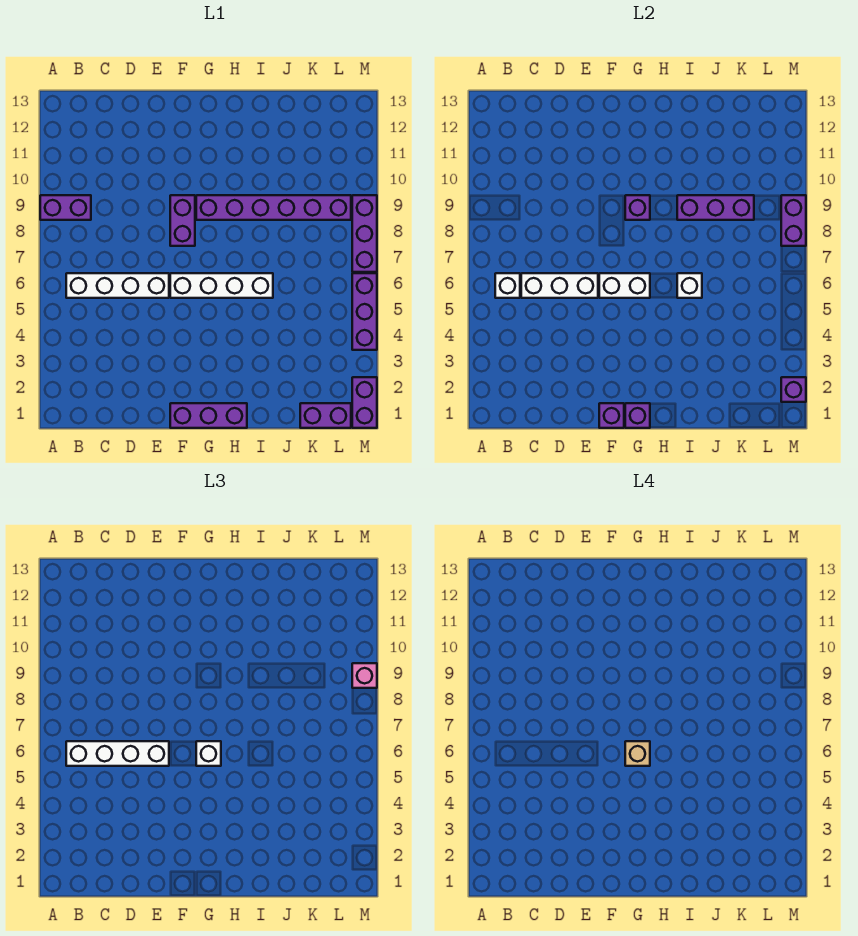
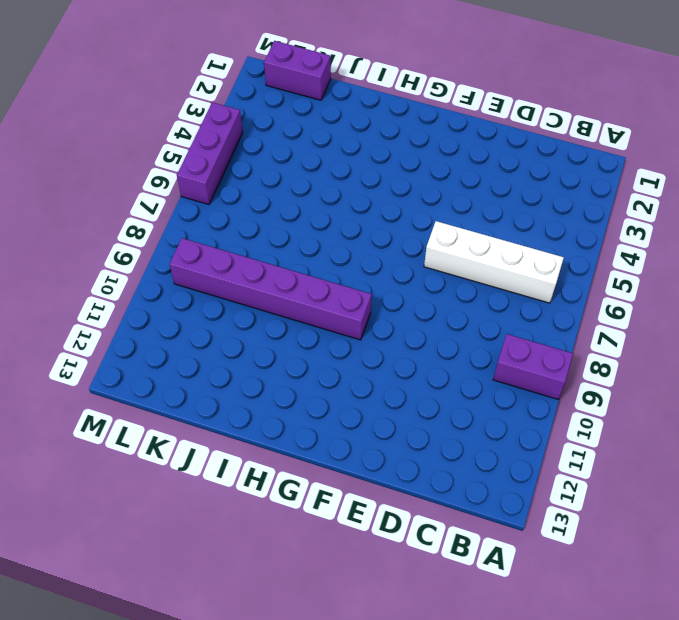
none -> purple 1x3 brick [170,403,247,428]
none -> white 1x4 brick [170,273,273,298]
none -> purple 1x2 brick [170,195,195,246]

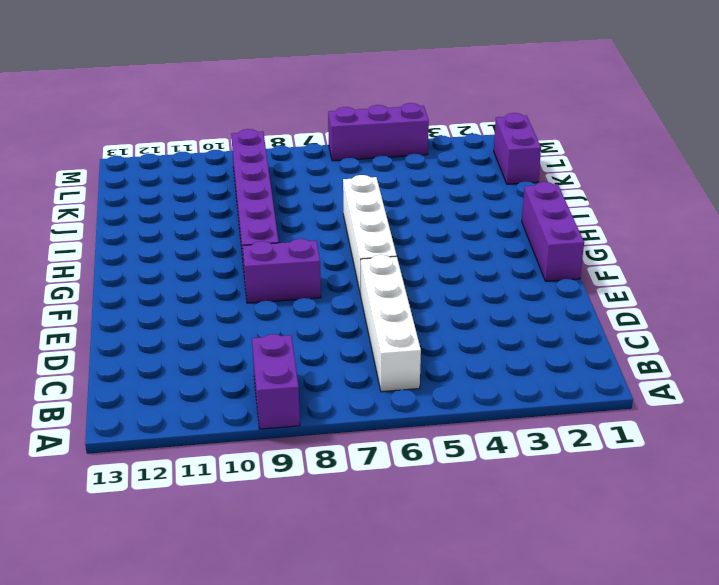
none -> purple 1x2 brick [352,377,377,428]
none -> purple 1x3 brick [352,195,377,272]
none -> white 1x1 brick [495,273,520,298]

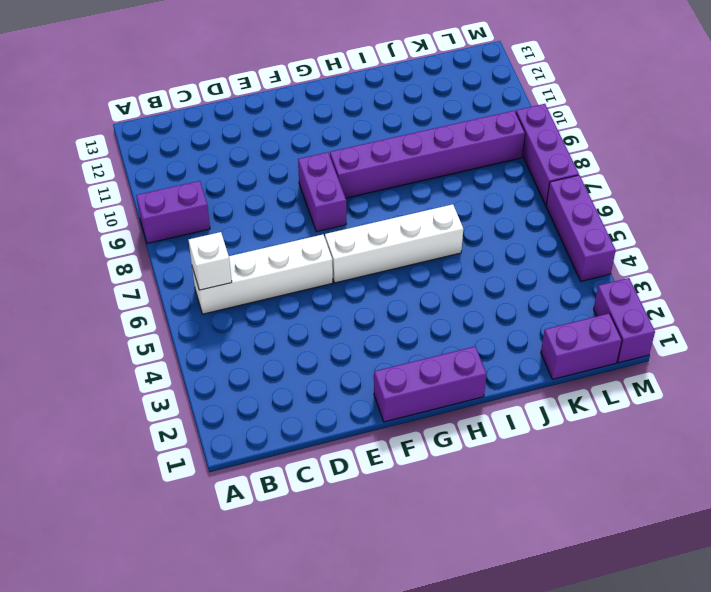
none -> white 1x3 brick [521,273,598,298]
none -> purple 1x1 brick [599,403,624,428]
none -> white 1x2 brick [599,273,650,298]

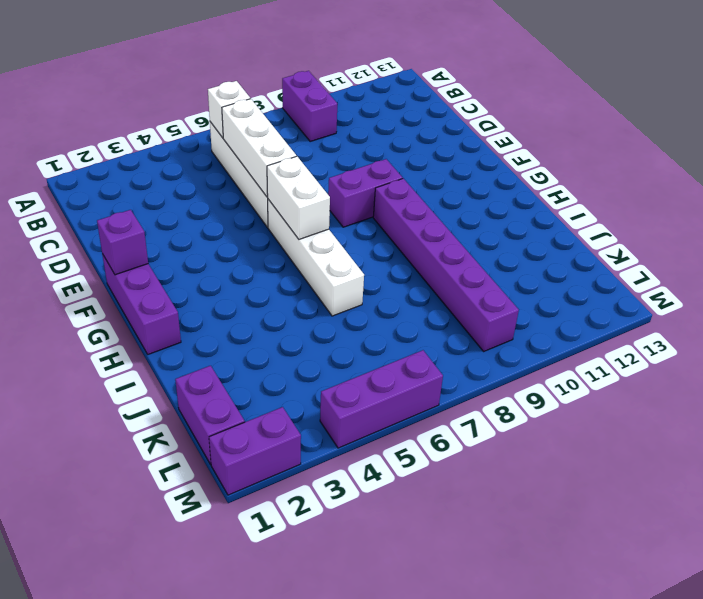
none -> purple 1x3 brick [352,195,377,272]
none -> purple 1x1 brick [625,403,650,428]
none -> purple 1x1 brick [625,195,650,220]

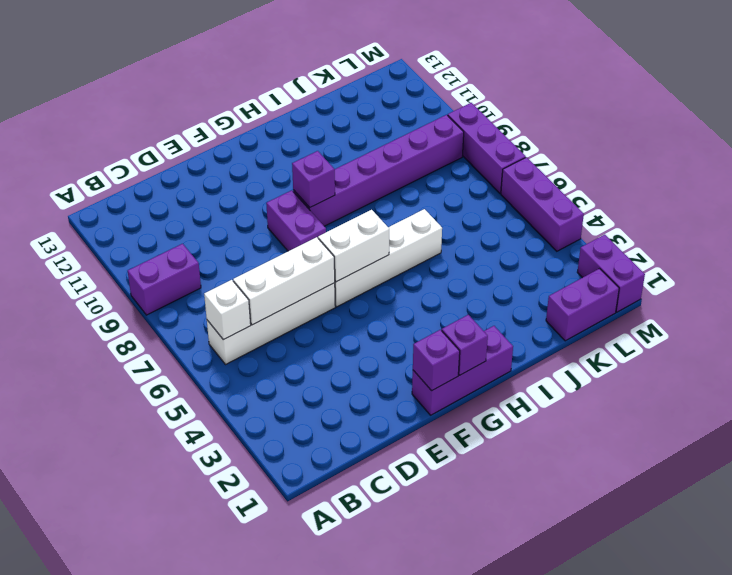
none -> white 1x1 brick [677,273,702,298]
none -> purple 1x3 brick [677,195,754,220]
none -> purple 1x1 brick [781,377,806,402]

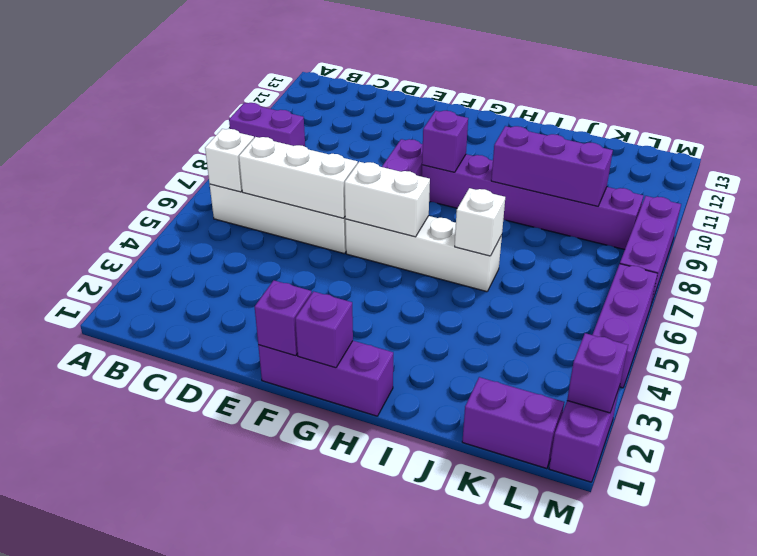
none -> purple 1x2 brick [781,195,806,246]
none -> white 1x4 brick [66,741,169,766]
none -> white 1x1 brick [196,741,221,766]

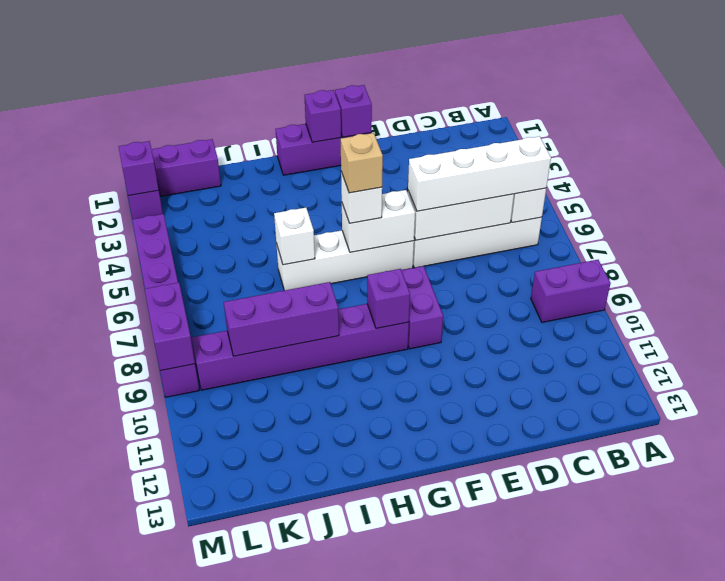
none -> pink 1x1 brick [352,663,377,688]

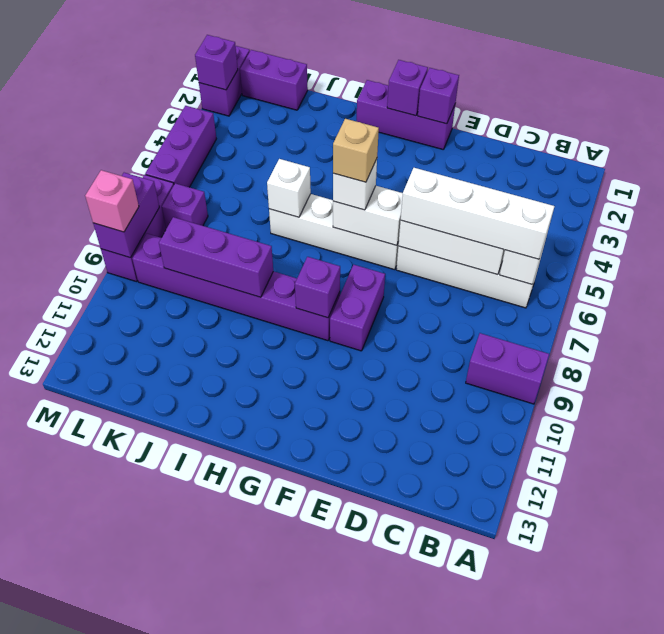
purple 1x1 brick [162,183,208,229] -> none

